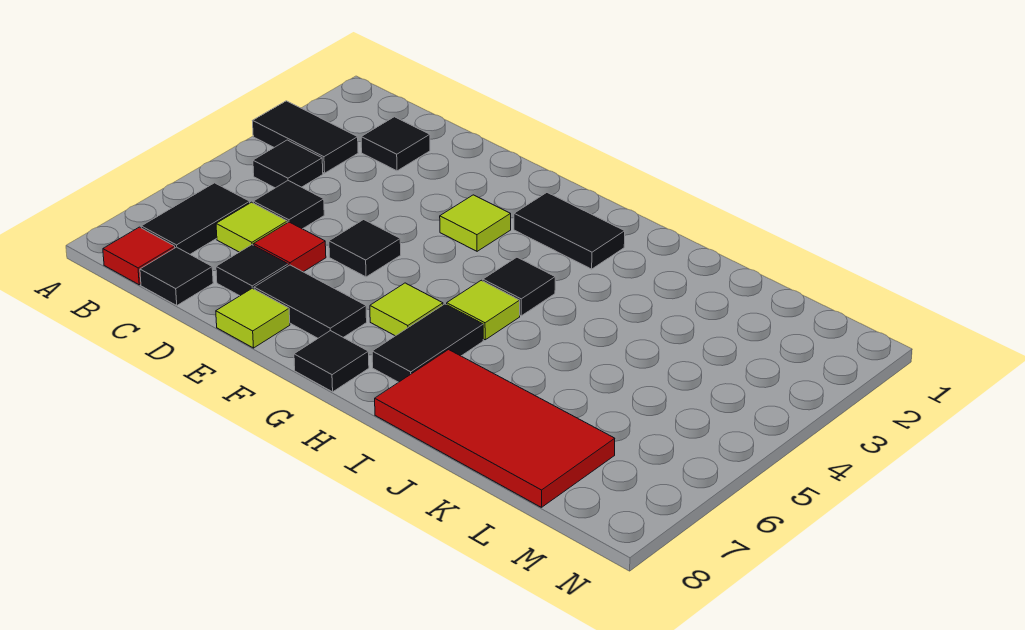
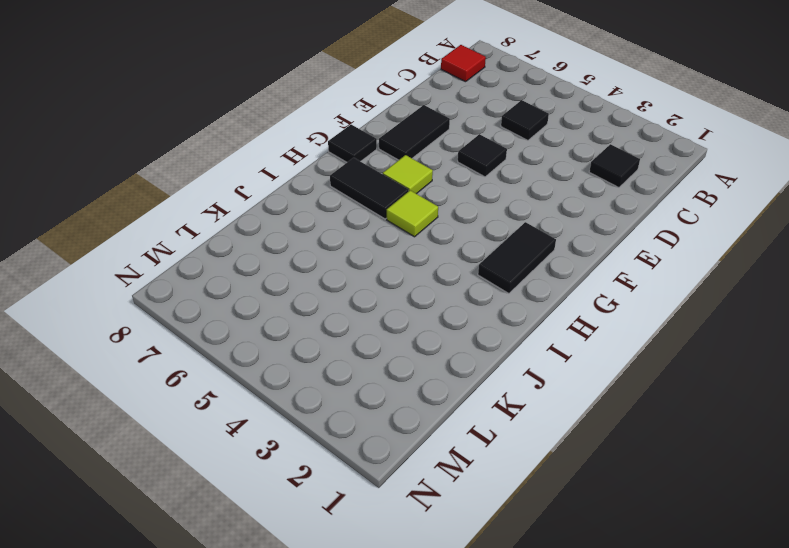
none -> black 1x2 tile [253,101,358,173]
none -> black 1x1 tile [253,140,323,188]
none -> black 1x2 tile [141,183,250,254]

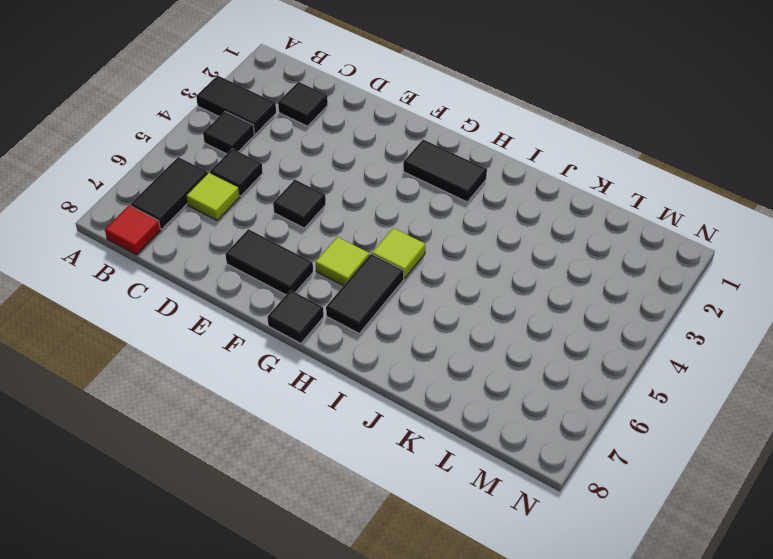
none -> black 1x1 tile [140,247,213,305]
none -> red 1x1 tile [254,222,326,272]
none -> black 1x1 tile [216,245,288,296]

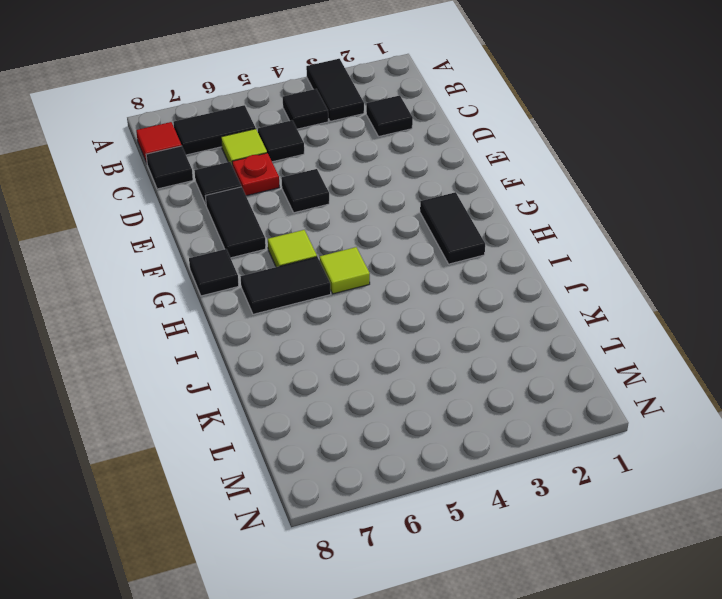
red 1x1 plate [232,153,280,196] -> red 1x1 tile [254,222,326,272]
none -> lime 1x1 tile [216,288,290,348]
none -> lime 1x1 tile [440,195,511,251]
none -> black 1x1 tile [483,257,555,316]

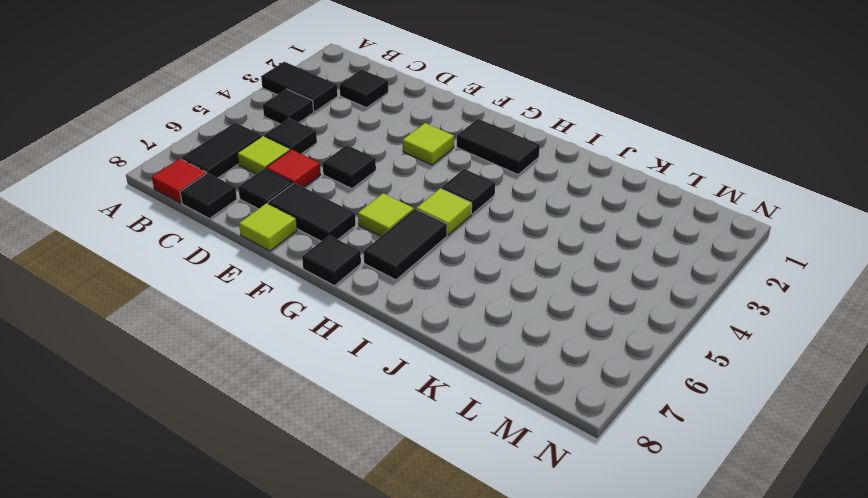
none -> red 2x4 tile [375,350,615,507]

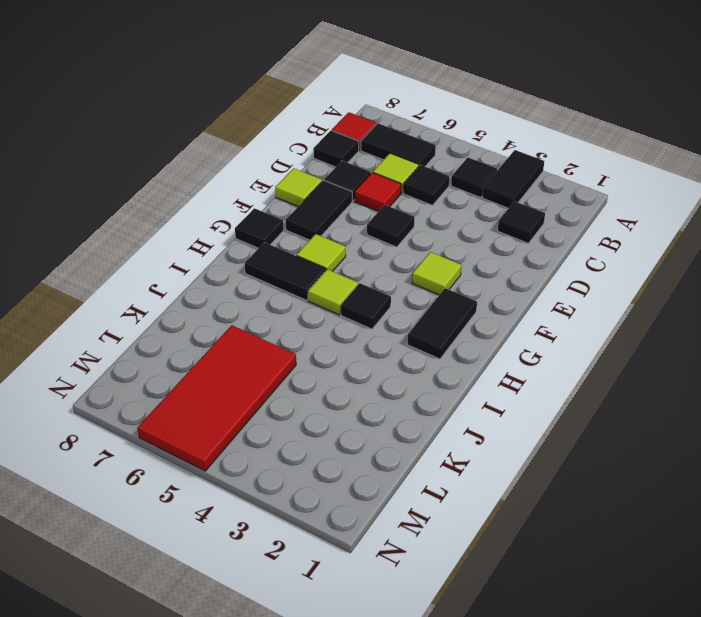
red 2x4 tile [138,325,296,471] -> red 2x4 tile moved to [375,350,615,507]

